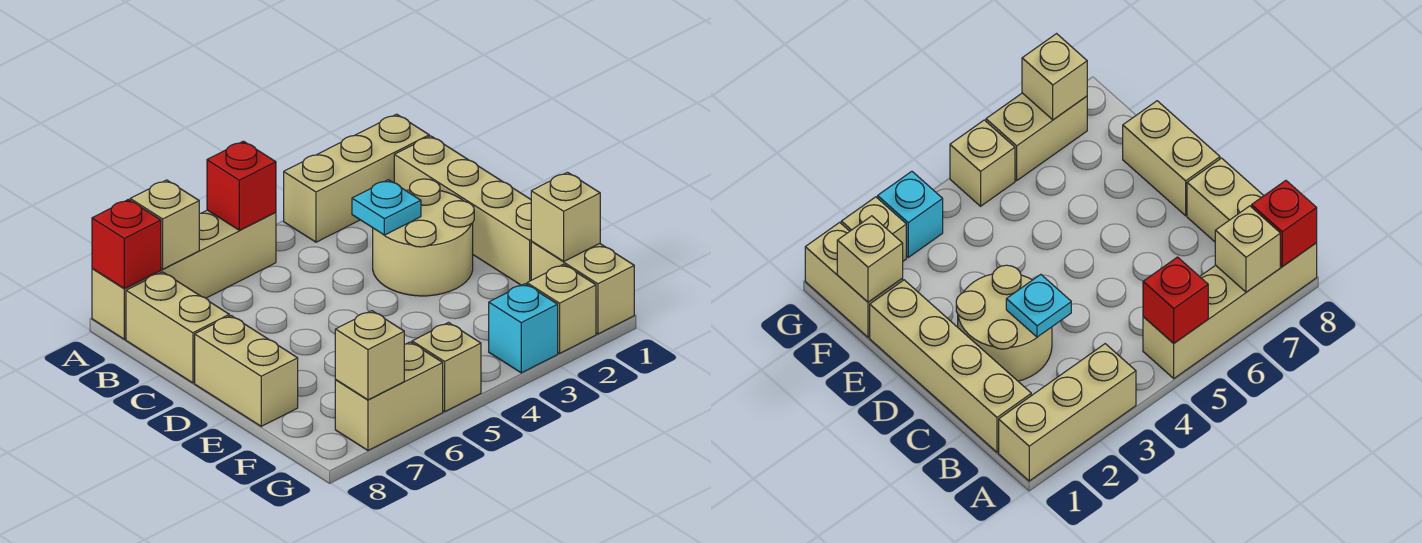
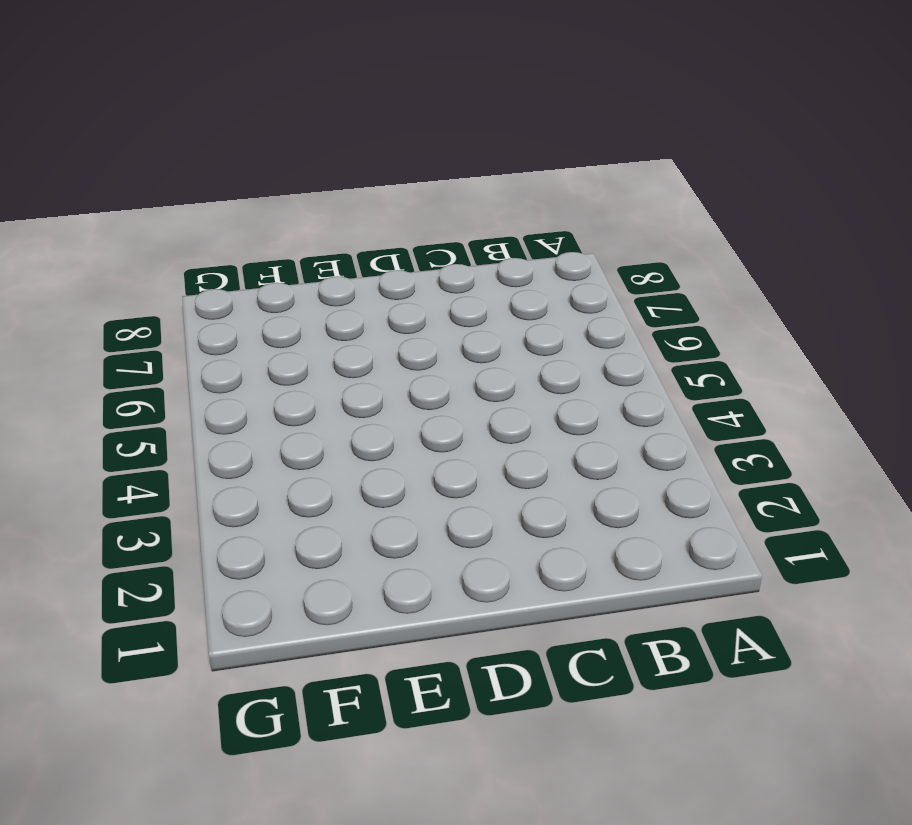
none -> tan 1x3 brick [284,114,429,242]
none -> tan 1x4 brick [92,210,276,339]
none -> tan 1x4 brick [394,136,532,285]

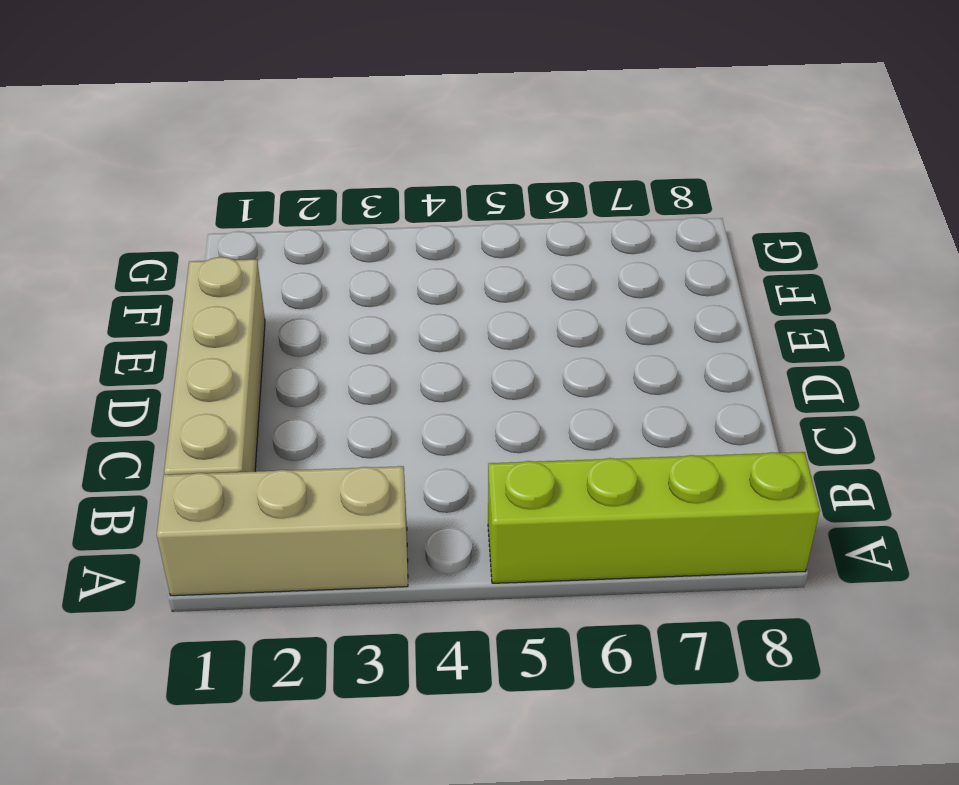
lime 1x4 brick [488,452,820,583] -> tan 1x4 brick [92,210,276,339]
none -> tan 1x2 brick [126,272,229,383]
none -> tan 2x2 round brick [373,179,474,296]
none -> tan 1x2 brick [195,316,298,426]

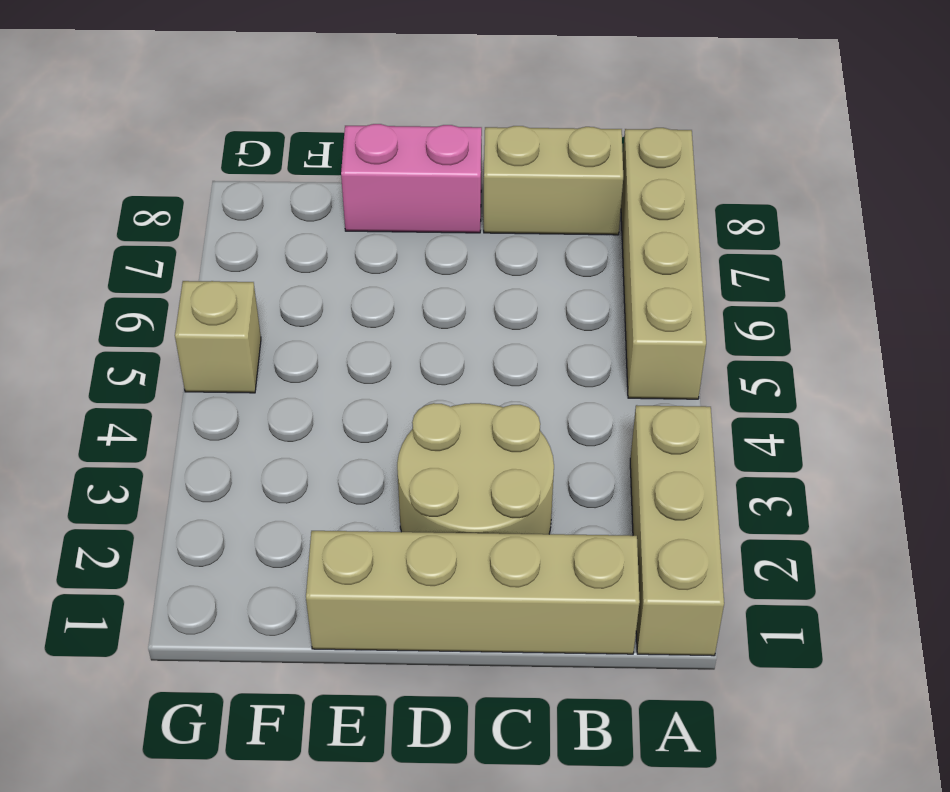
pink 1x2 brick [341,124,482,233] -> tan 1x2 brick [195,316,298,426]
none -> tan 1x2 brick [531,242,634,334]
none -> tan 1x1 brick [527,264,596,353]
none -> cyan 1x1 brick [489,284,558,373]

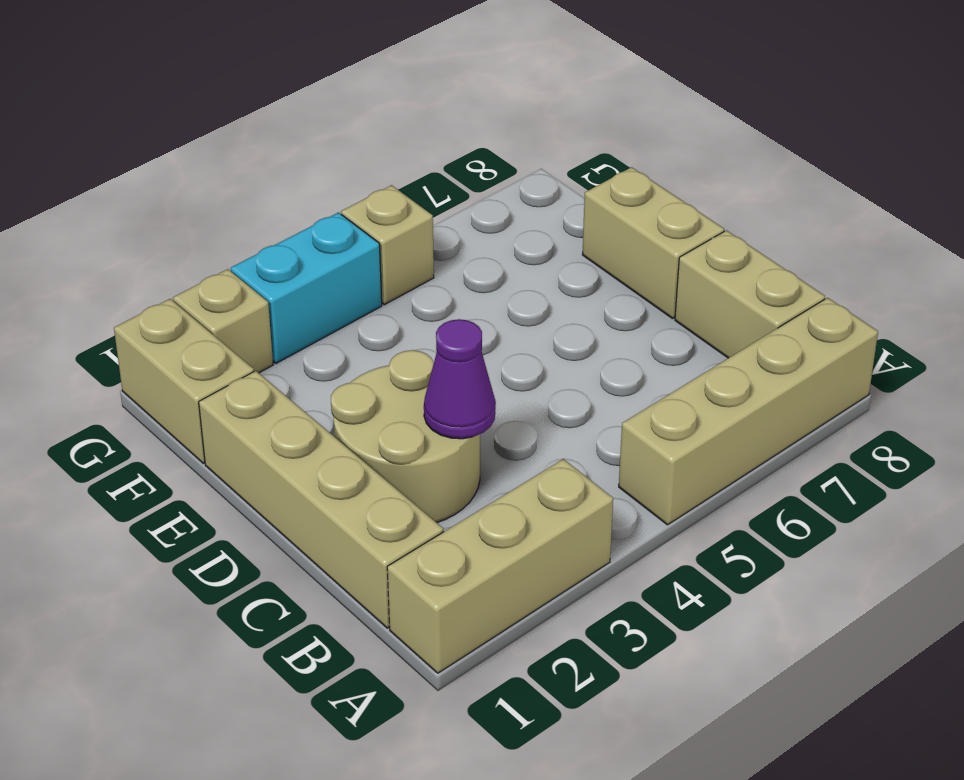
purple 1x1 cone [424,319,496,439] -> cyan 1x1 plate [352,180,421,235]
cyan 1x2 brick [231,212,382,363] -> cyan 1x1 brick [489,284,558,373]
none -> tan 1x2 brick [335,342,443,450]
none -> red 1x1 brick [207,141,276,230]
none -> tan 1x1 brick [130,180,199,269]

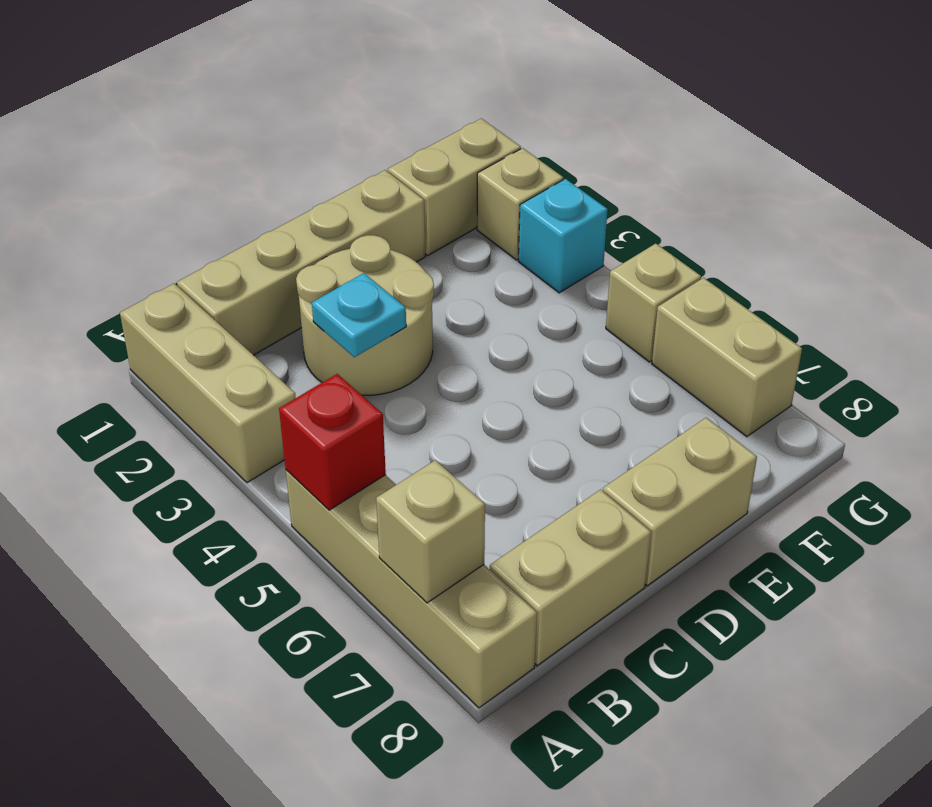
none -> red 1x1 brick [92,199,161,289]
none -> tan 1x1 brick [531,172,600,262]
none -> tan 1x1 brick [335,311,404,400]

